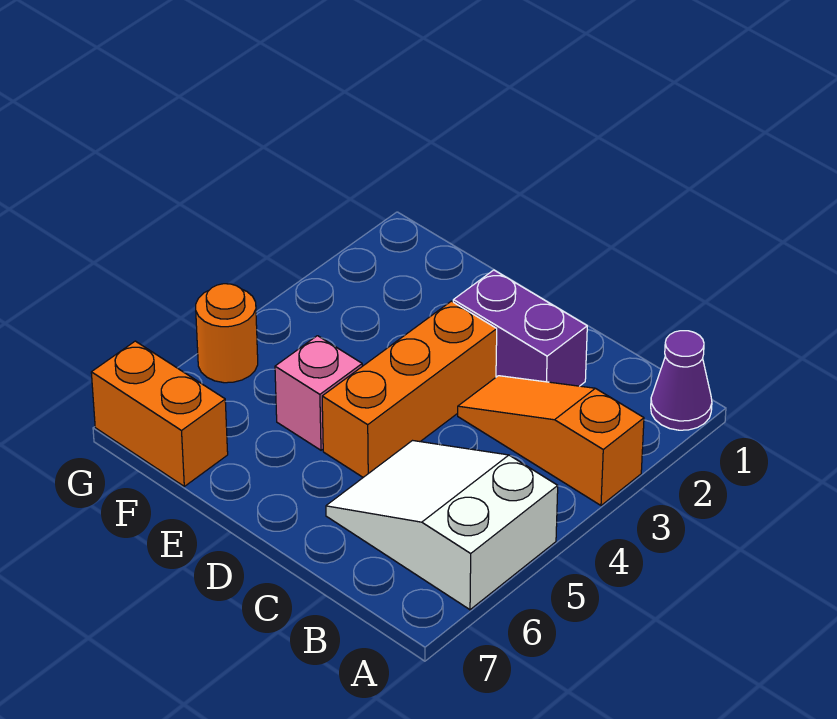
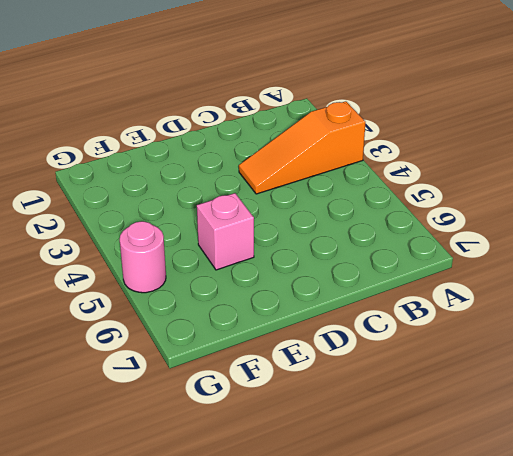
pink 1x1 round brick [120,221,166,293] -> orange 1x1 round brick [196,284,258,383]
none -> purple 1x1 cone [651,331,712,430]
none -> white 2x3 slope [326,441,558,610]

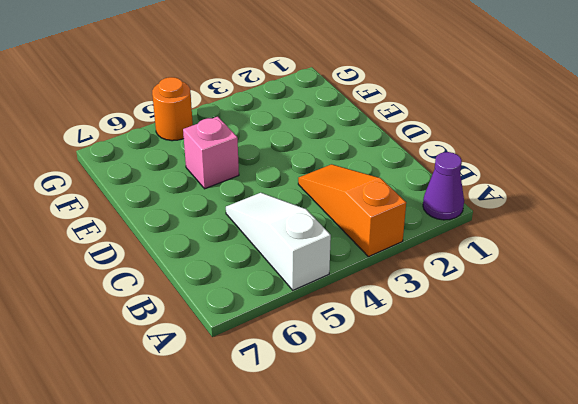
white 1x3 slope [226,193,331,290] -> white 2x3 slope [326,441,558,610]
none -> purple 1x2 brick [453,270,587,386]
none -> orange 1x3 brick [322,301,497,477]

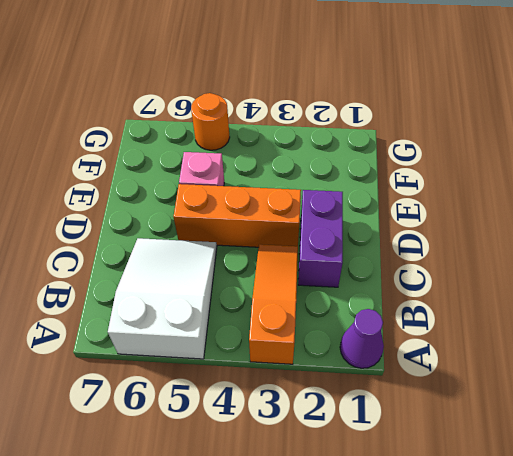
none -> orange 1x2 brick [91,341,228,486]

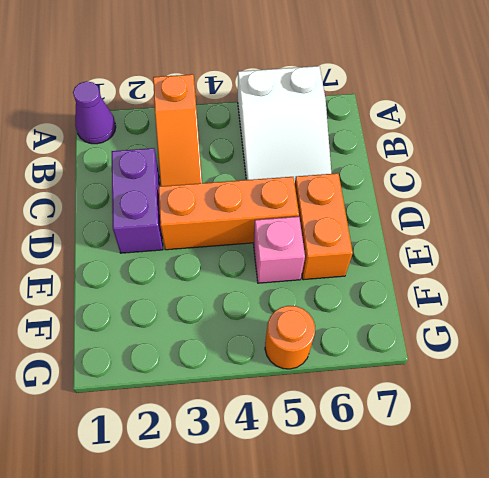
orange 1x2 brick [295,173,353,280] -> orange 1x2 brick moved to [91,341,228,486]

